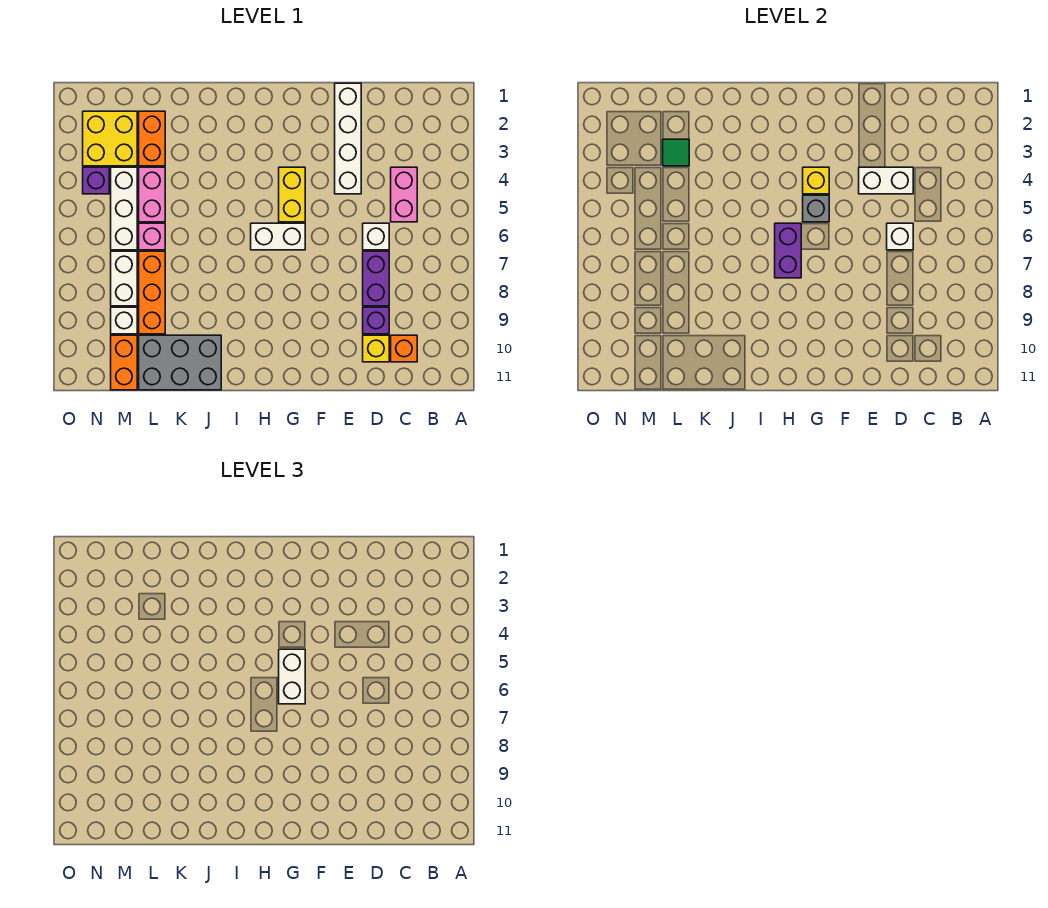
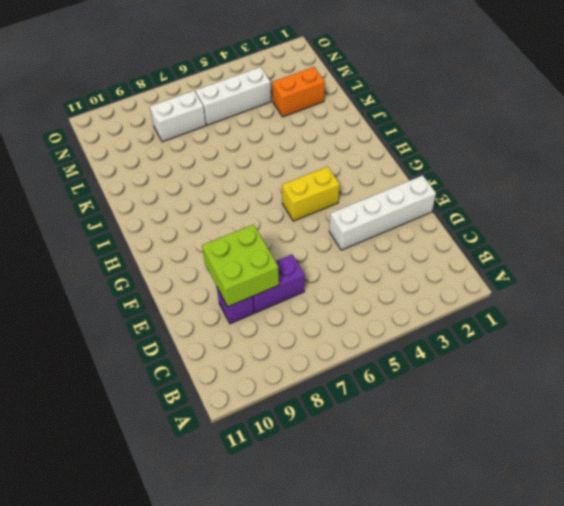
lime 2x2 brick [202,224,279,307] -> none
none -> pink 1x2 brick [391,167,417,222]
none -> orange 1x1 brick [391,335,417,362]
none -> white 1x1 brick [363,223,389,250]

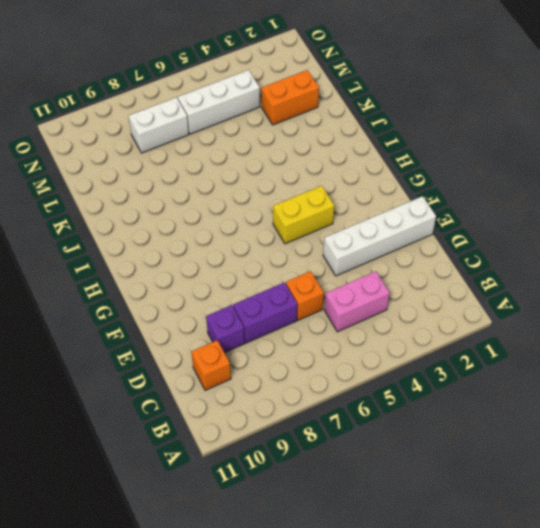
orange 1x1 brick [286,271,324,320] -> white 1x1 brick [363,223,389,250]
none -> yellow 1x1 brick [363,335,389,362]
none -> white 1x2 brick [251,223,305,250]
none -> grey 2x3 brick [139,335,221,390]

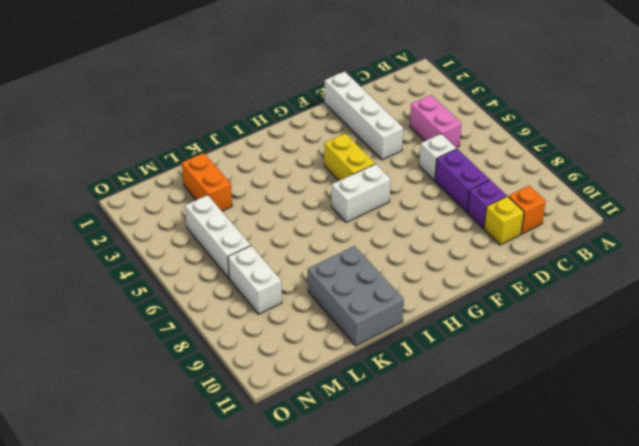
grey 2x3 brick [308,246,404,346] -> grey 2x3 brick turned to [139,335,221,390]
none -> pink 1x2 brick [139,167,165,222]
none -> pink 1x1 brick [139,223,165,250]
none -> orange 1x3 brick [139,251,165,334]

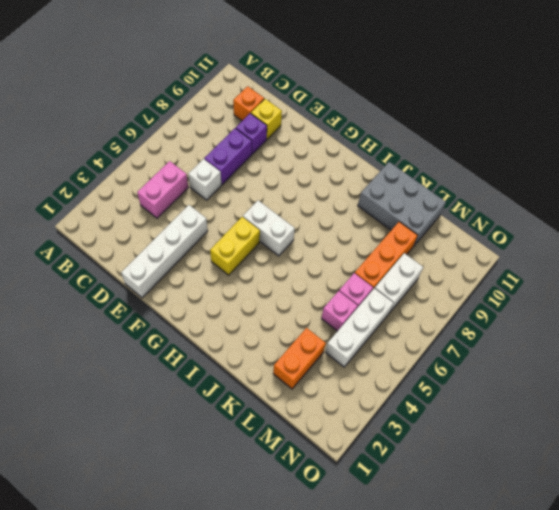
pink 1x1 brick [321,291,358,331] -> pink 1x2 brick [139,167,165,222]
none -> yellow 2x2 brick [83,111,137,166]
none -> white 1x1 brick [111,307,137,334]
none -> orange 1x2 brick [111,335,137,390]

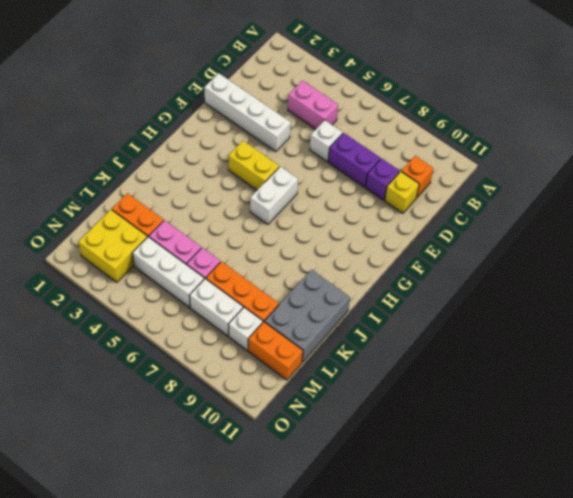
none -> purple 1x1 brick [83,167,109,194]
none -> white 1x2 brick [859,167,913,194]
none -> white 1x1 brick [887,223,913,250]

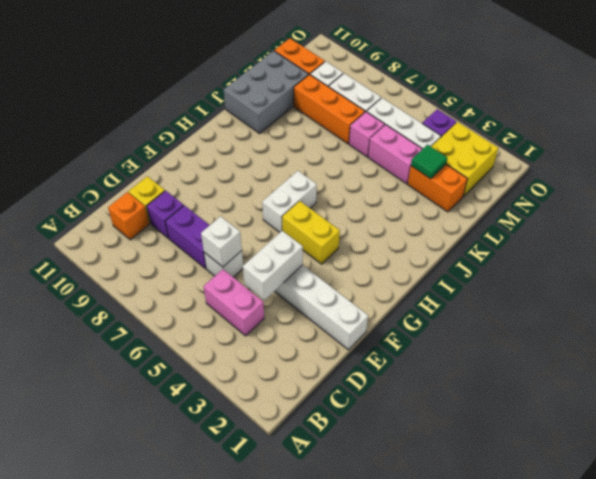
none -> yellow 1x1 brick [803,167,829,194]
none -> grey 1x1 brick [803,195,829,222]
none -> purple 1x2 brick [775,223,801,278]

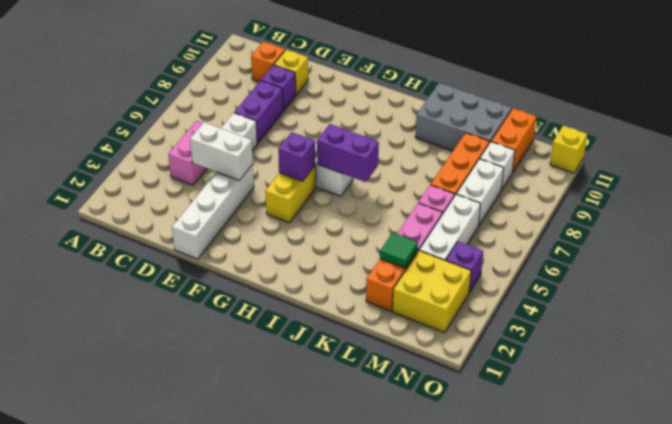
purple 1x1 brick [278,132,315,181] -> grey 1x1 brick [803,195,829,222]
purple 1x2 brick [317,124,379,182] -> purple 1x2 brick turned to [775,223,801,278]
yellow 1x1 brick [550,126,587,173] -> yellow 1x1 brick moved to [803,167,829,194]
none -> white 1x1 brick [887,223,913,250]
none -> white 1x2 brick [279,649,305,704]

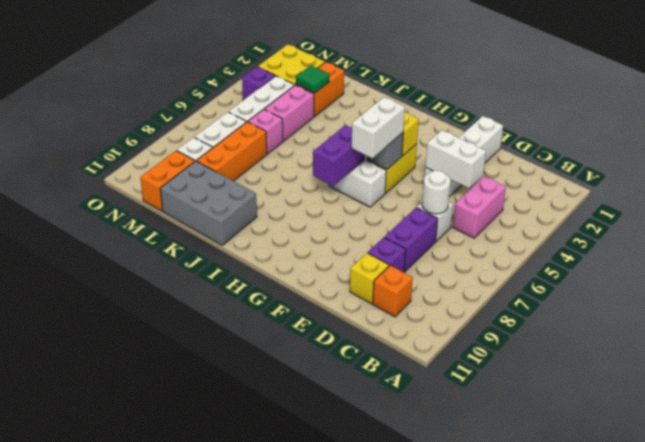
white 1x1 round brick [422,170,450,214] -> white 1x1 brick [887,223,913,250]

